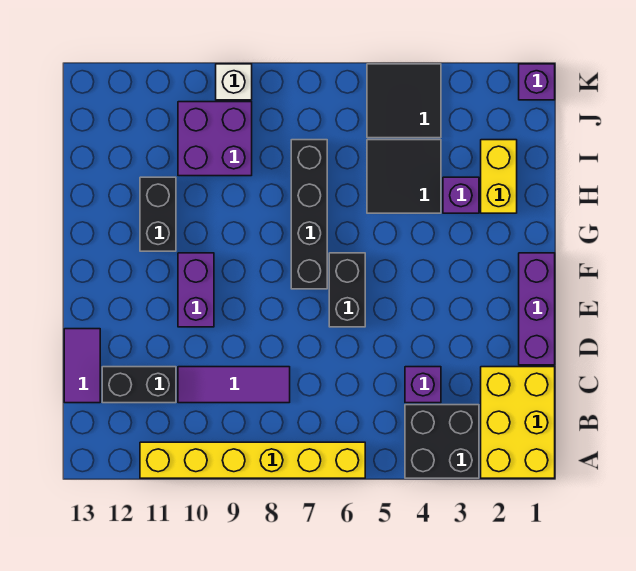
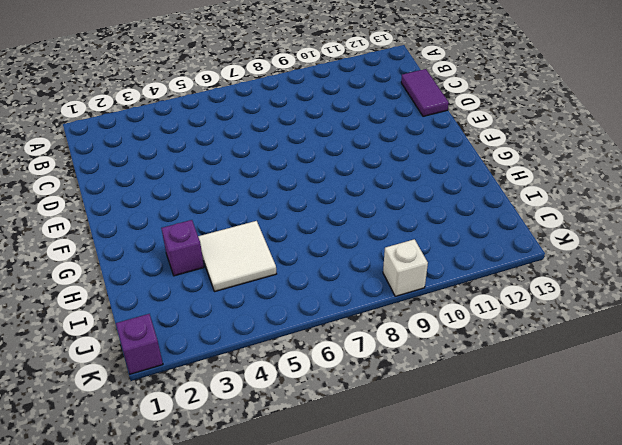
white 2x2 tile [198,221,277,291] -> black 2x2 tile [367,140,441,213]
none -> yellow 2x3 brick [481,367,555,478]
none -> black 2x2 brick [405,405,479,478]
none -> yellow 1x6 brick [140,442,365,478]

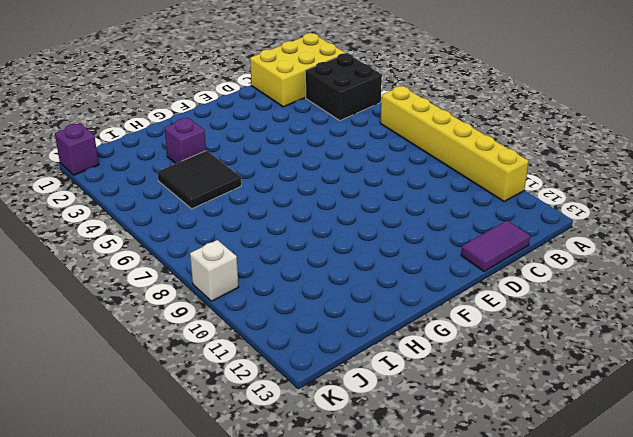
none -> purple 1x1 brick [405,367,441,403]
none -> purple 1x3 tile [178,367,290,403]
none -> black 1x2 brick [102,367,176,403]

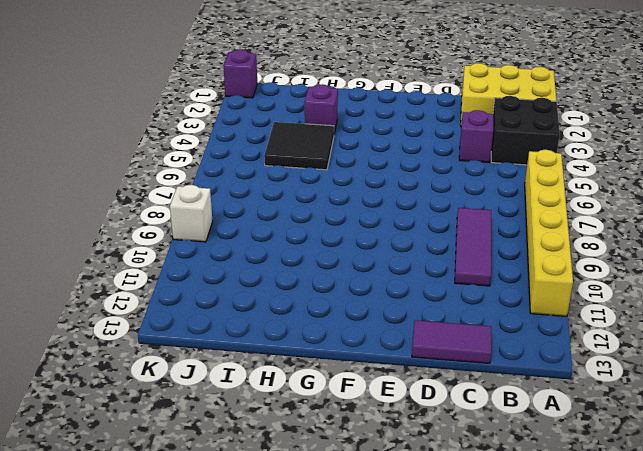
none -> black 1x2 brick [102,367,176,403]
none -> purple 1x3 brick [519,253,555,365]
none -> black 1x2 brick [329,253,365,327]

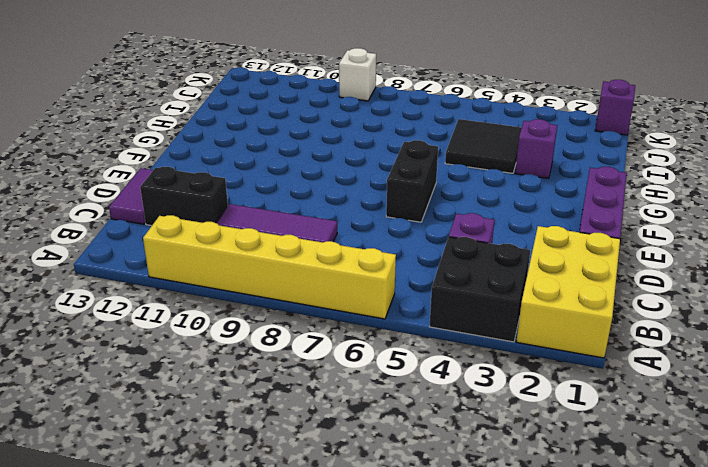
none -> purple 1x2 brick [178,253,214,327]
none -> black 1x4 brick [291,140,327,289]
none -> black 1x2 brick [140,177,176,251]

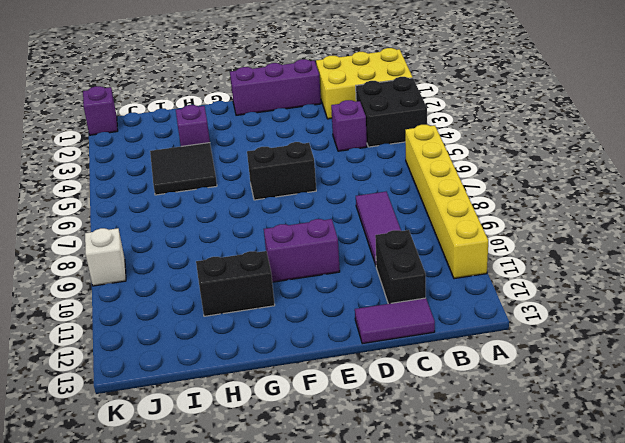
none -> black 1x4 brick [291,140,327,289]
none -> yellow 1x2 brick [481,140,517,213]
none -> purple 2x2 brick [178,102,252,176]

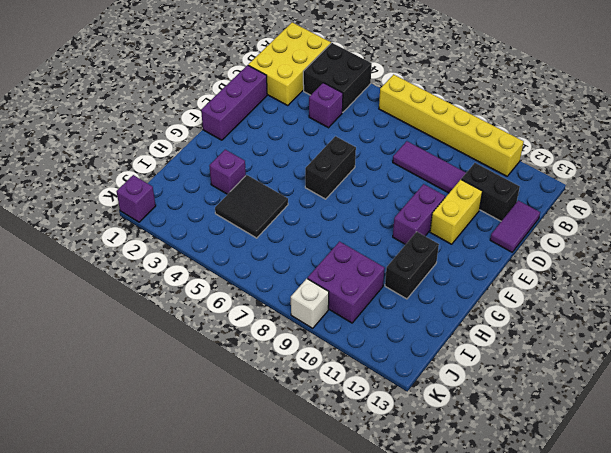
yellow 1x2 brick [430,180,483,244] -> yellow 1x2 brick moved to [481,140,517,213]
none -> black 1x4 brick [291,140,327,289]
none -> black 2x2 tile [367,64,441,138]

